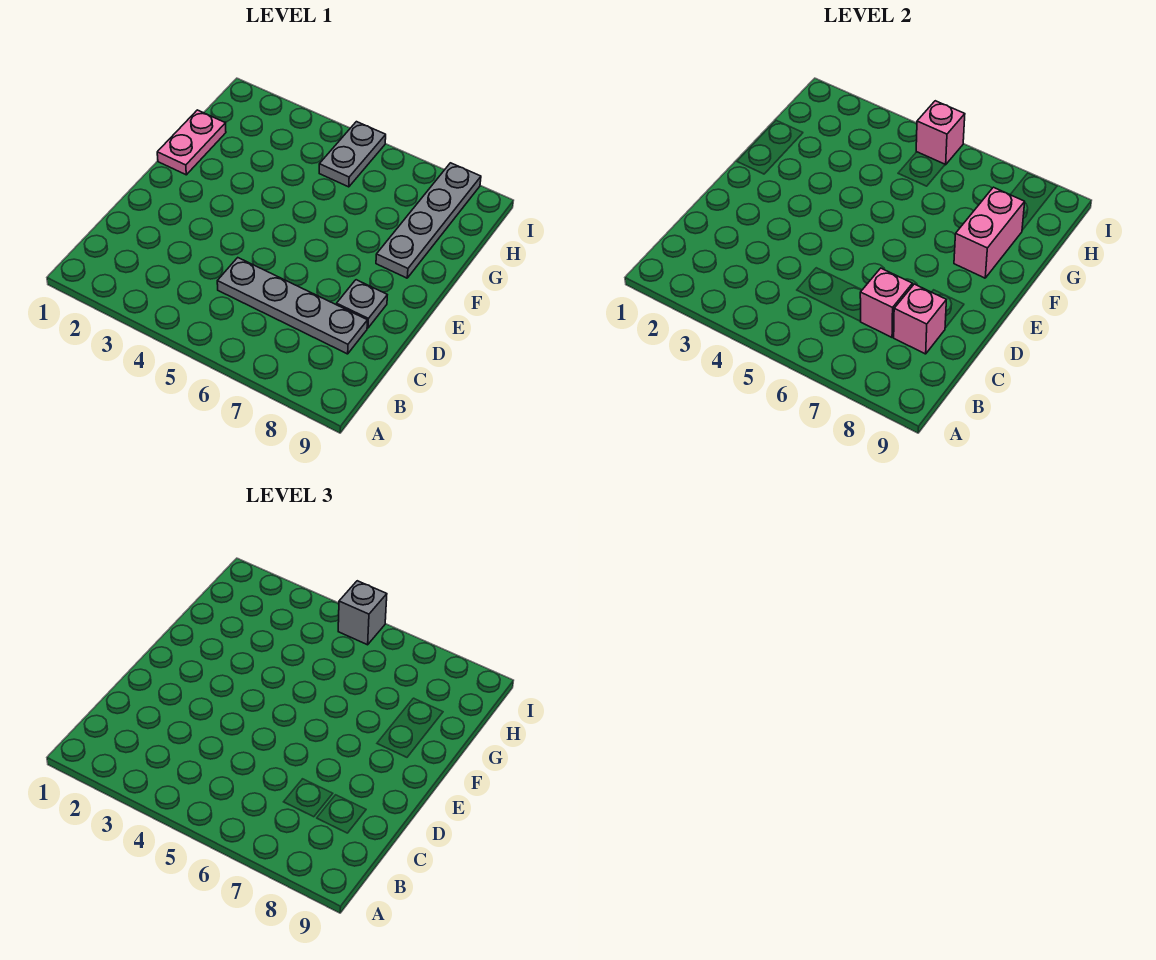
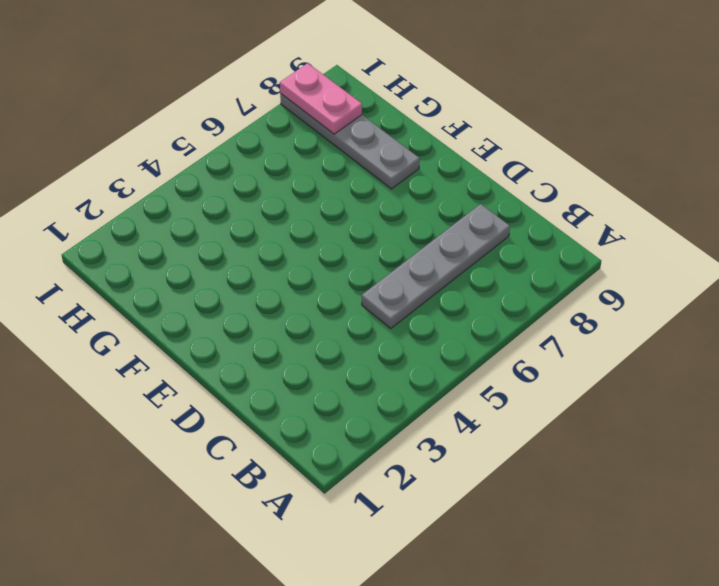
pink 1x2 plate [280,63,362,134] -> pink 1x2 plate moved to [157,110,226,175]
none -> grey 1x1 plate [337,280,387,328]
none -> grey 1x2 plate [319,122,386,187]

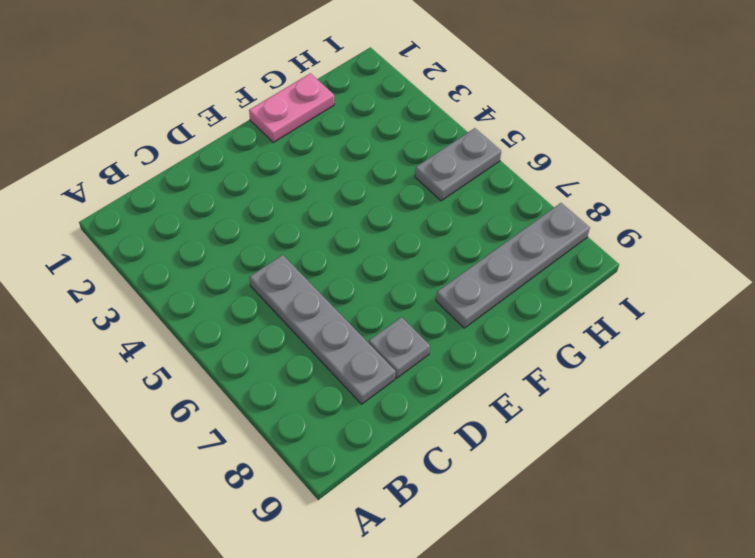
none -> pink 1x1 brick [860,268,912,337]
none -> pink 1x1 brick [893,284,946,354]

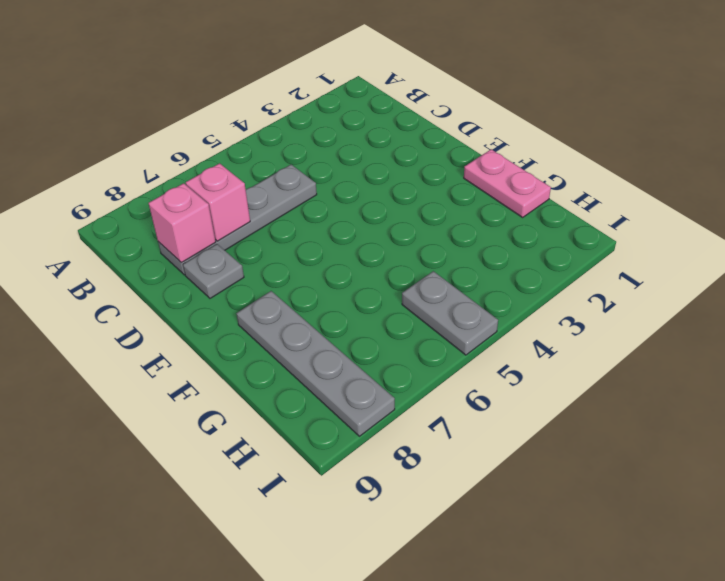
none -> pink 1x2 brick [954,187,1025,278]
none -> pink 1x1 brick [916,101,965,165]

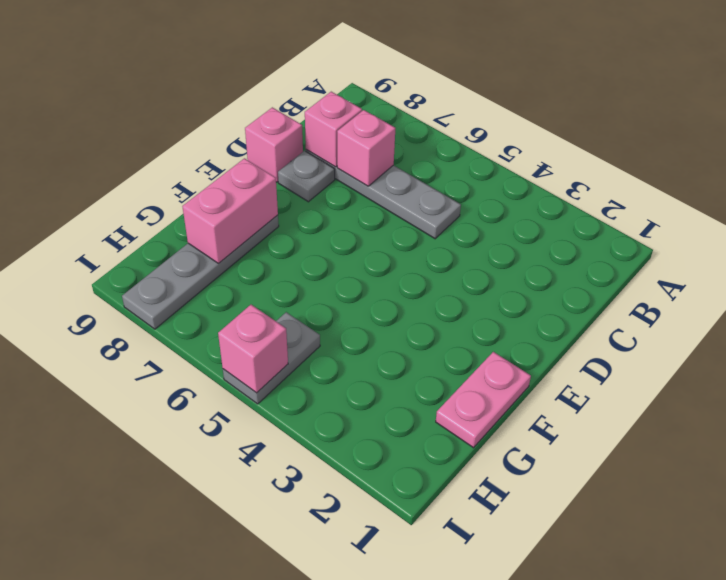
pink 1x1 brick [245,107,303,182] -> none
none -> grey 1x1 brick [338,581,387,645]

